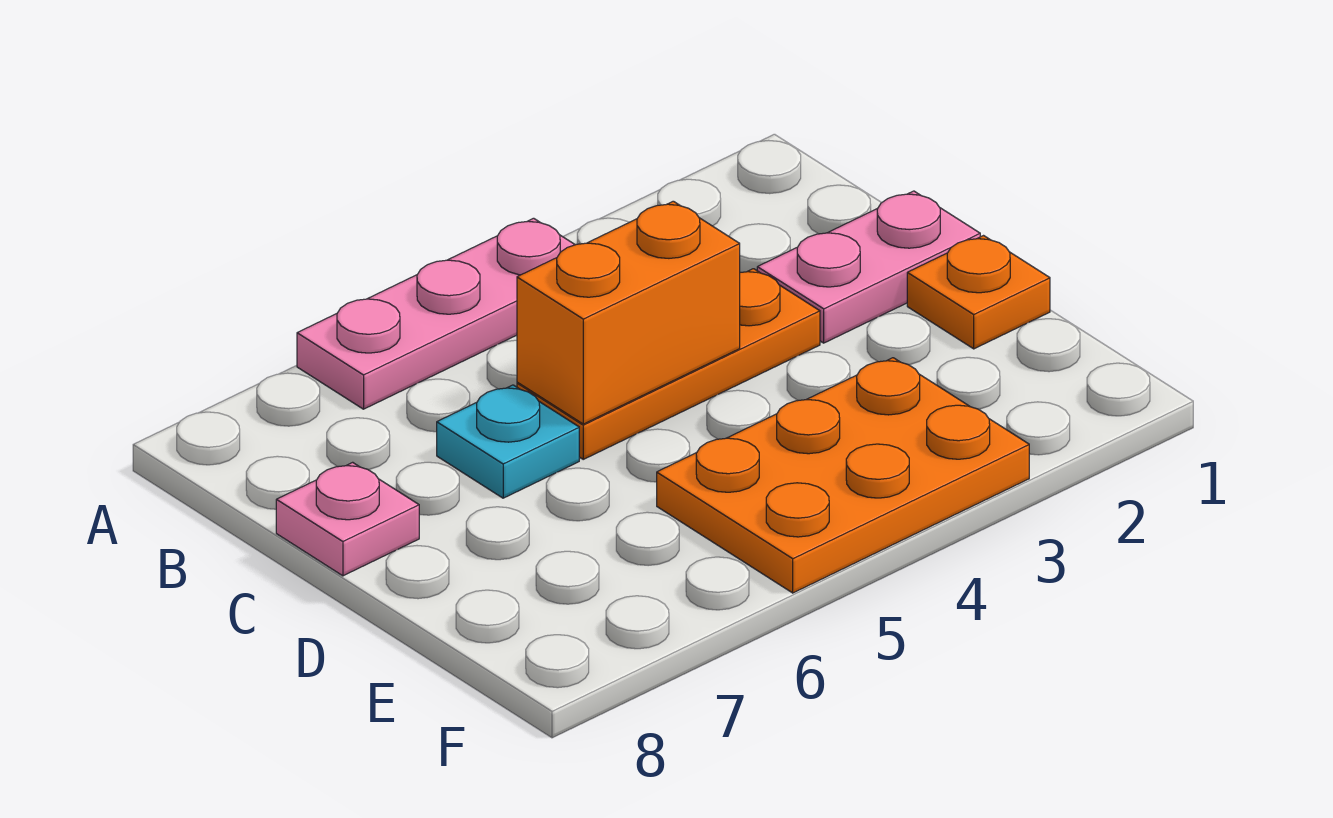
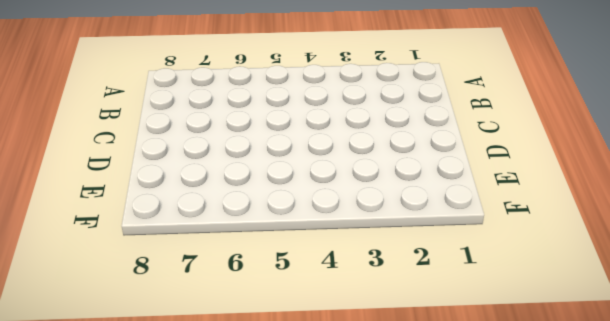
none -> pink 1x3 plate [297,218,575,409]
none -> pink 1x2 plate [757,191,980,343]

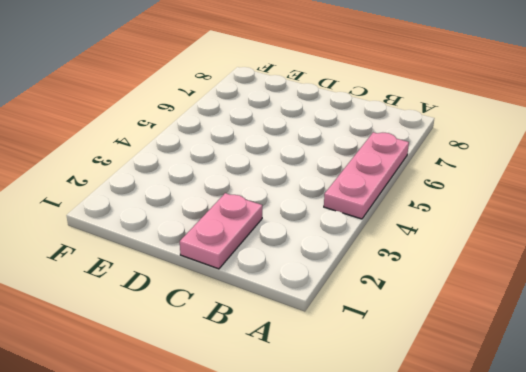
none -> orange 1x3 plate [517,269,820,459]
none -> cyan 1x1 plate [437,385,579,498]

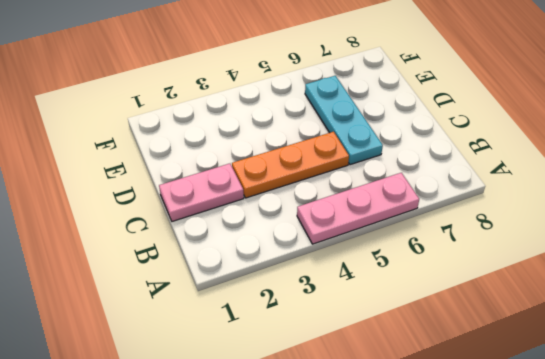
cyan 1x3 plate [305,76,383,165] -> cyan 1x1 plate [437,385,579,498]
none -> pink 1x1 plate [276,462,419,576]
none -> orange 1x1 plate [907,236,1050,349]

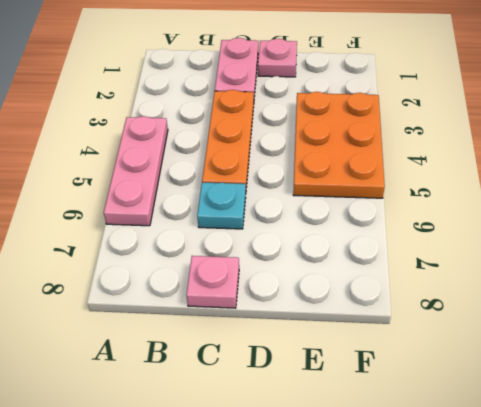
pink 1x1 plate [258,39,297,77] -> orange 1x1 plate [907,236,1050,349]
none -> orange 1x2 brick [517,201,740,424]

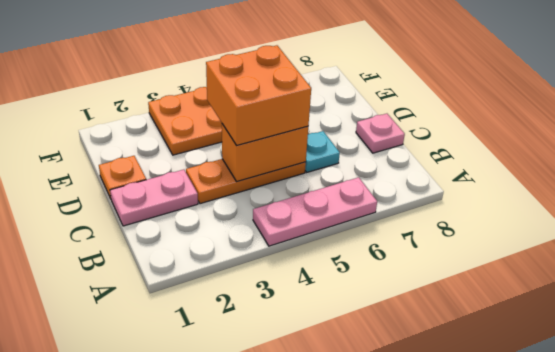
orange 2x2 brick [206,45,311,145] -> none

